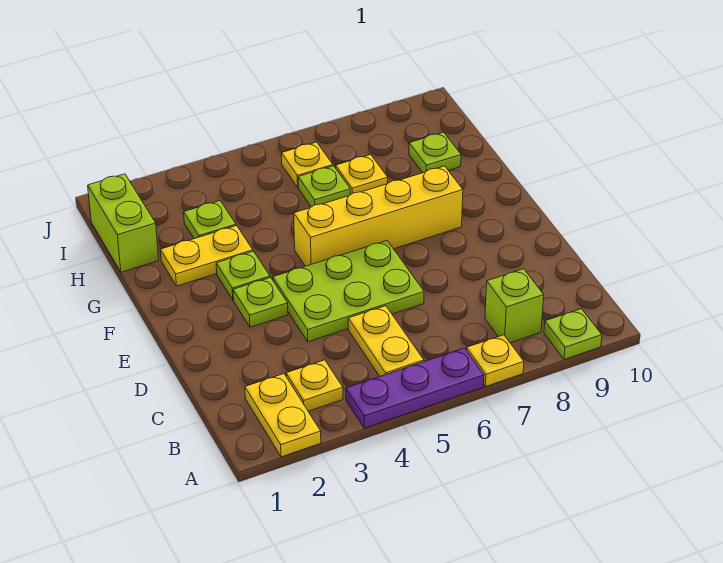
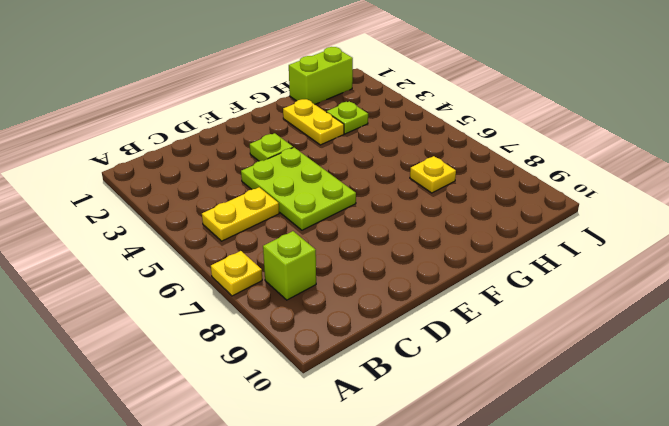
none -> yellow 1x2 plate [245,374,321,457]
none -> purple 1x3 plate [346,348,484,428]
none -> lime 1x1 plate [544,309,602,360]

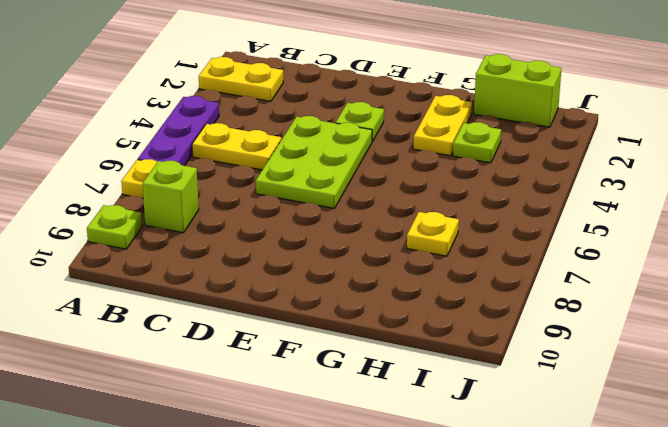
none -> yellow 1x1 plate [286,360,343,411]
none -> lime 1x1 plate [216,251,270,300]
none -> yellow 1x4 brick [294,166,463,266]

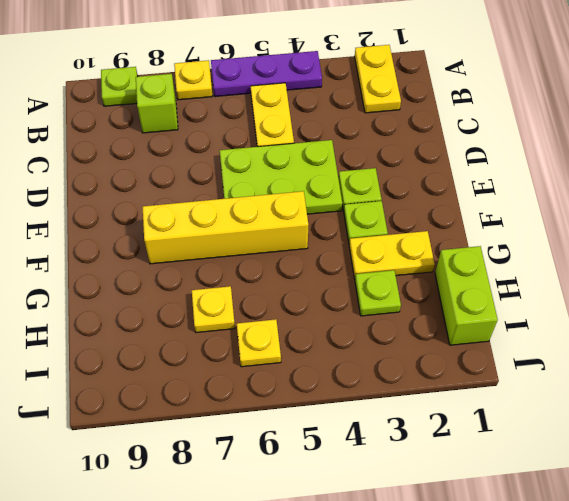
none -> yellow 1x1 plate [286,360,343,411]
none -> lime 1x1 plate [298,166,350,207]
none -> lime 1x1 plate [409,132,461,173]

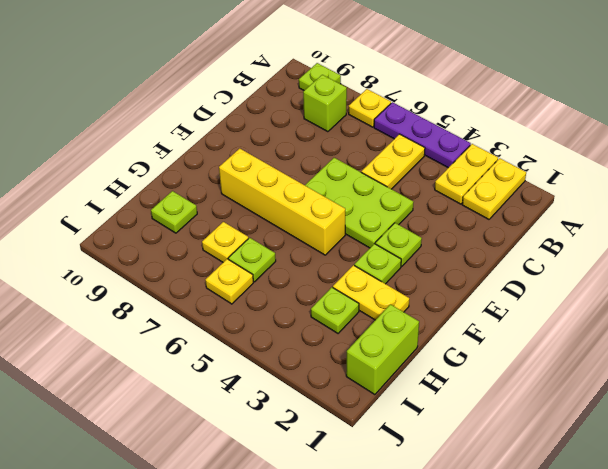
yellow 1x2 plate [435,144,498,204] -> yellow 1x1 plate [286,360,343,411]

